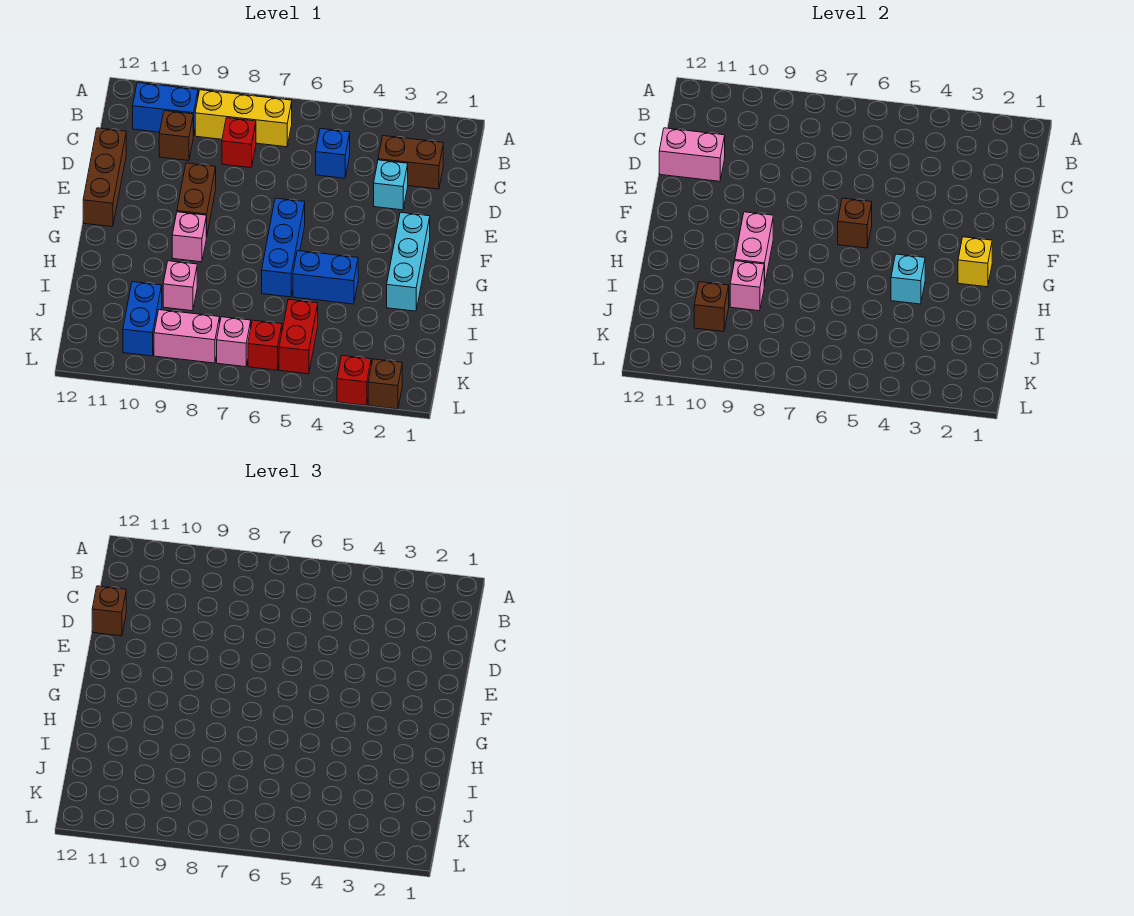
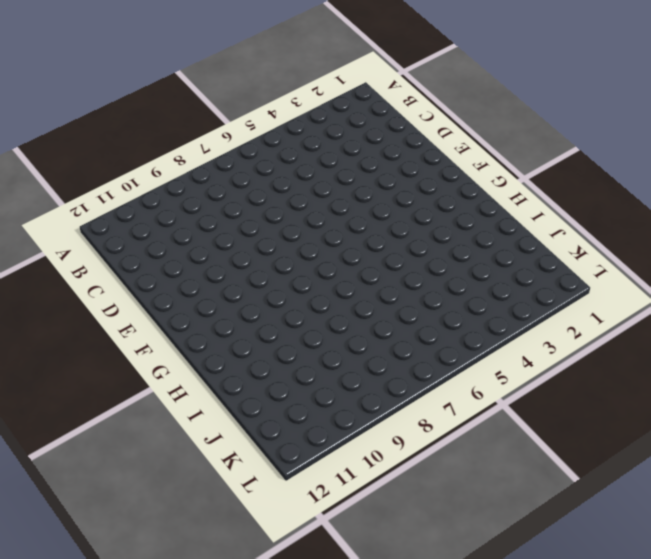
none -> yellow 1x3 brick [195,90,292,147]
none -> blue 1x2 brick [133,83,198,136]
none -> brown 1x2 brick [378,136,443,189]

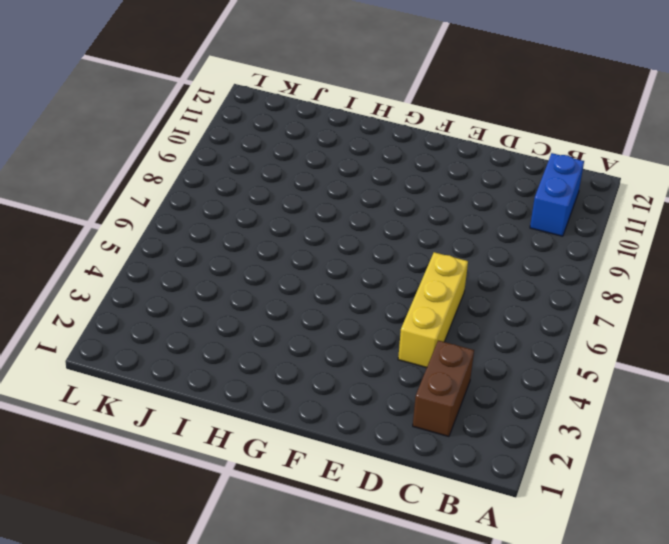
yellow 1x3 brick [398,252,468,368] -> yellow 1x3 brick moved to [195,90,292,147]
none -> blue 1x1 brick [316,128,350,178]
none -> red 1x1 brick [222,118,256,168]
none -> brown 1x1 brick [159,111,193,161]

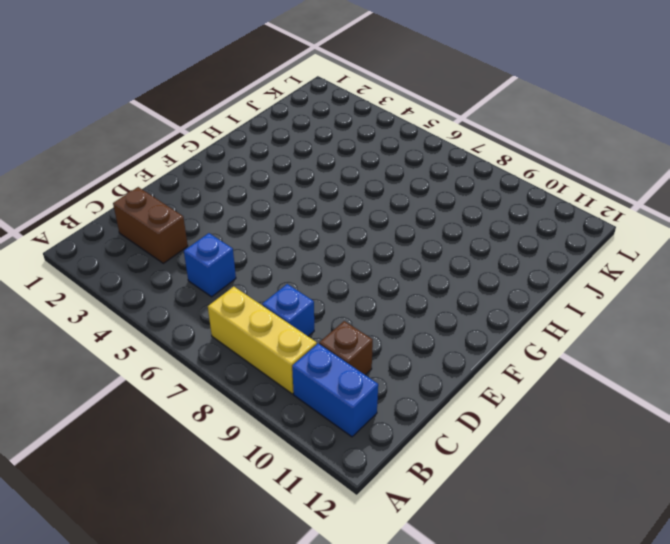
blue 1x1 brick [262,284,314,336] -> red 1x1 brick [222,118,256,168]
none -> cyan 1x1 brick [374,160,408,210]
none -> brown 1x3 brick [83,128,126,227]
none -> brown 1x2 brick [177,163,216,237]

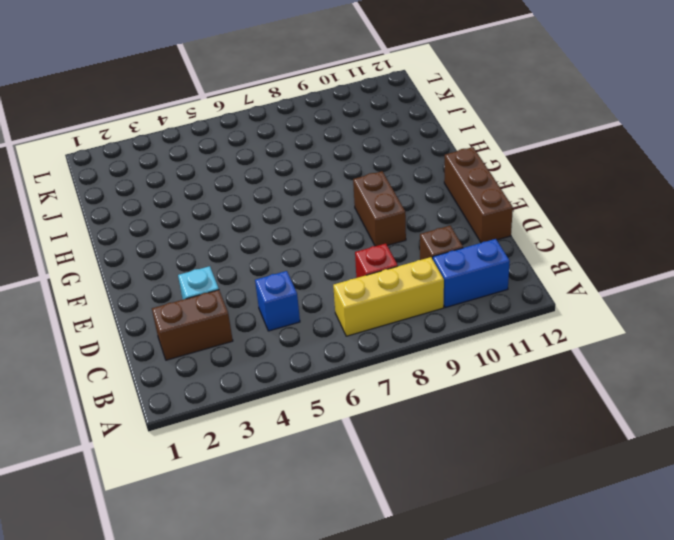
none -> cyan 1x3 brick [387,212,430,311]
none -> blue 1x3 brick [262,198,305,297]
none -> pink 1x1 brick [172,212,206,262]

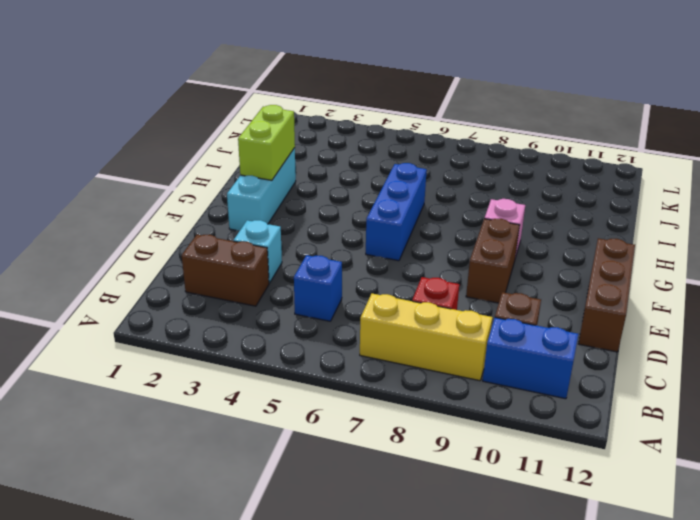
lime 1x2 brick [238,105,295,180] -> yellow 1x1 brick [958,237,992,287]
none -> blue 1x2 brick [293,251,358,304]
none -> pink 1x1 brick [163,261,197,311]
none -> red 1x2 brick [279,299,318,374]

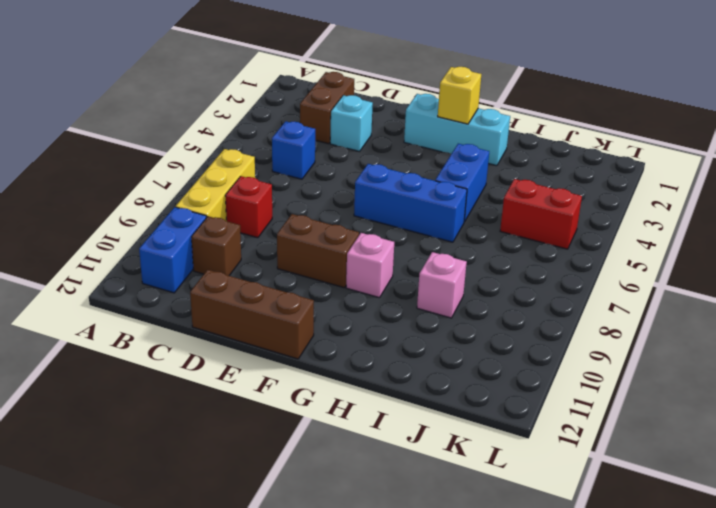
none -> blue 1x2 brick [123,282,162,356]
none -> red 1x1 brick [248,320,282,370]
none -> pink 1x1 brick [217,317,251,367]

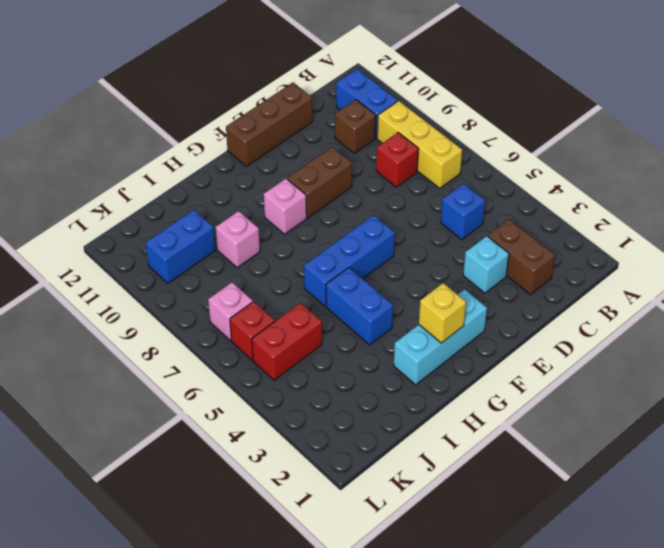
none -> pink 1x2 brick [154,310,220,363]
none -> brown 1x1 brick [368,359,402,409]
none -> red 1x1 brick [337,356,371,405]

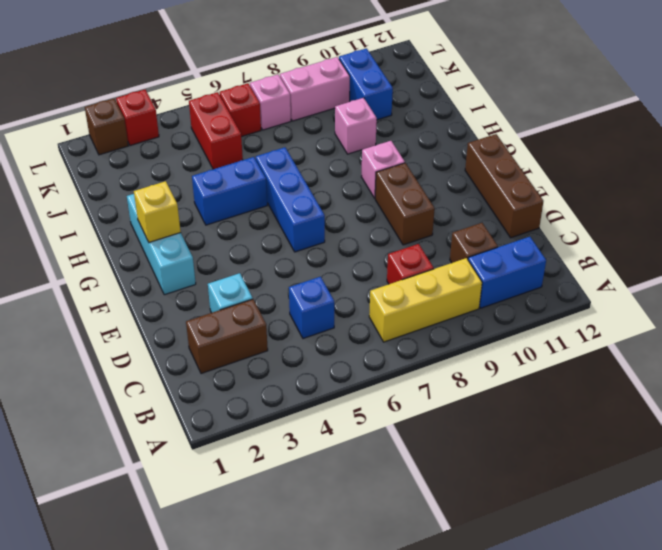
none -> pink 1x2 brick [659,128,725,181]
none -> brown 1x1 brick [838,198,872,248]
none -> pink 1x2 brick [735,212,773,286]

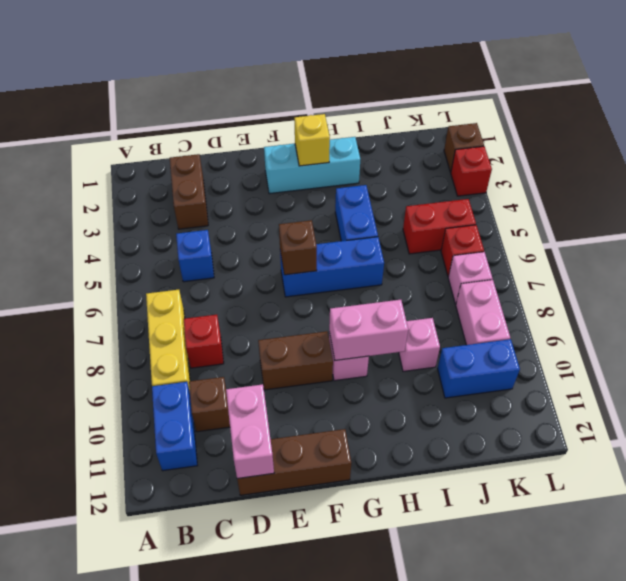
none -> cyan 1x1 brick [374,160,408,210]
none -> cyan 1x1 brick [891,254,925,304]
none -> pink 1x1 brick [730,261,764,311]

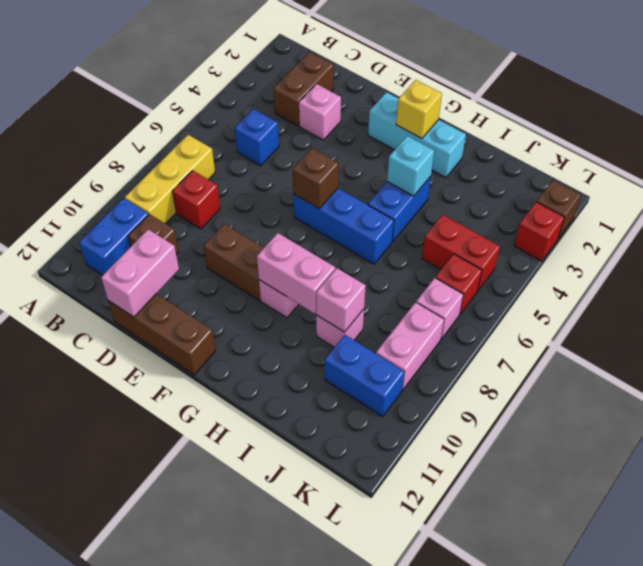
pink 1x1 brick [299,84,341,140] -> cyan 1x1 brick [374,160,408,210]
none -> brown 1x1 brick [694,282,729,332]
none -> brown 1x1 brick [92,586,126,636]

